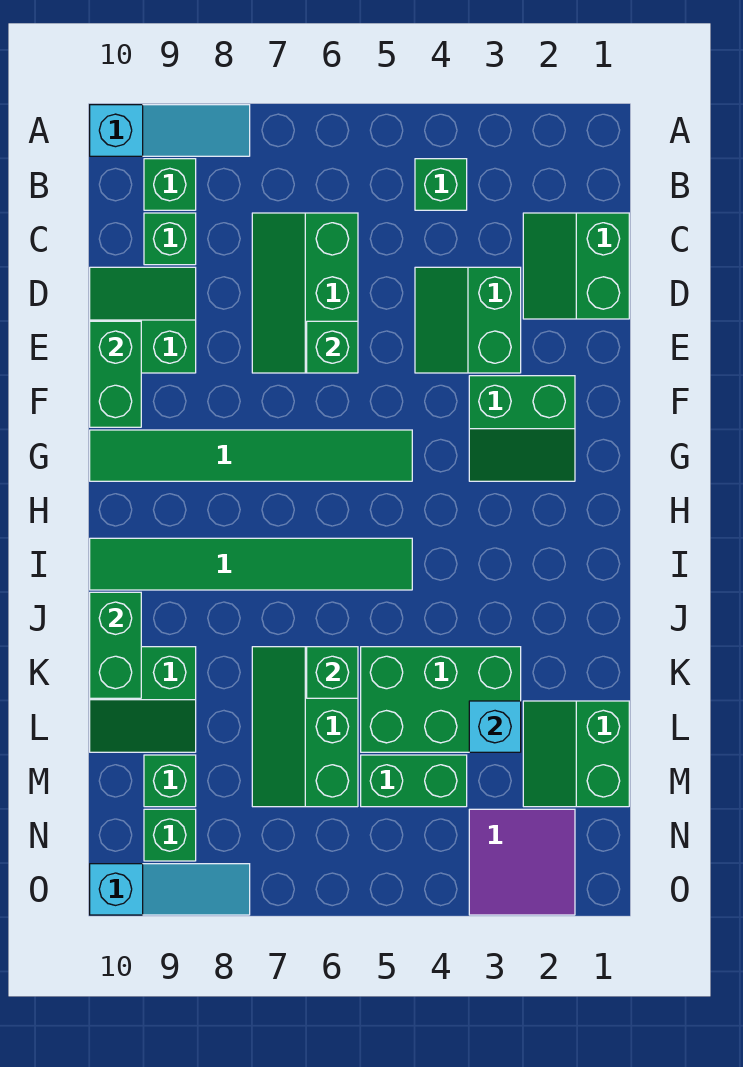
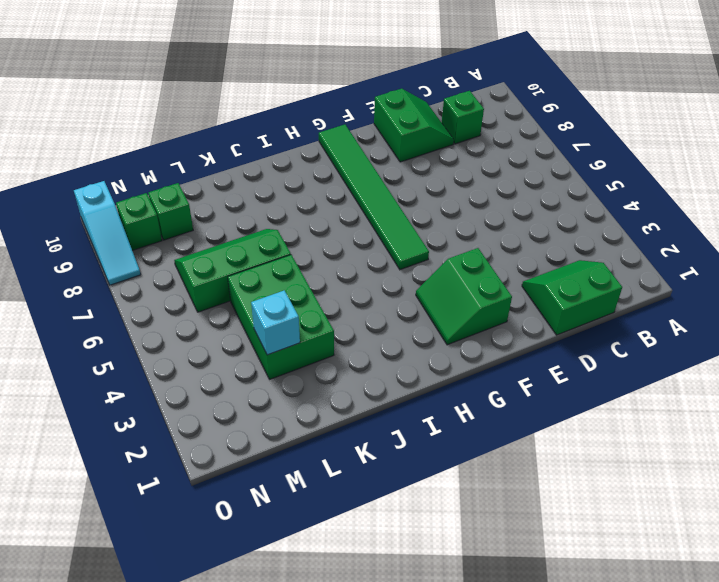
none -> cyan 1x3 slope [90,105,250,156]
none -> green 1x1 brick [415,159,467,210]
none -> green 1x1 brick [144,159,196,210]

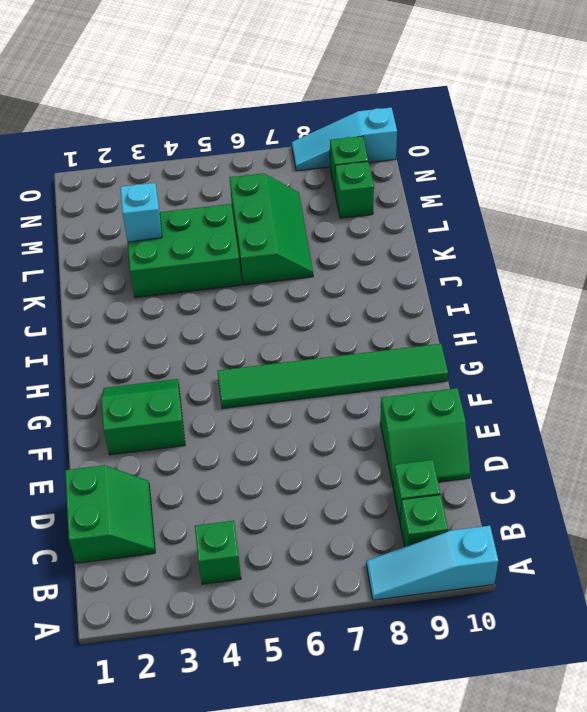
none -> green 2x3 slope [252,213,358,373]
none -> green 2x2 slope [415,267,521,373]
none -> green 1x6 tile [90,538,412,590]

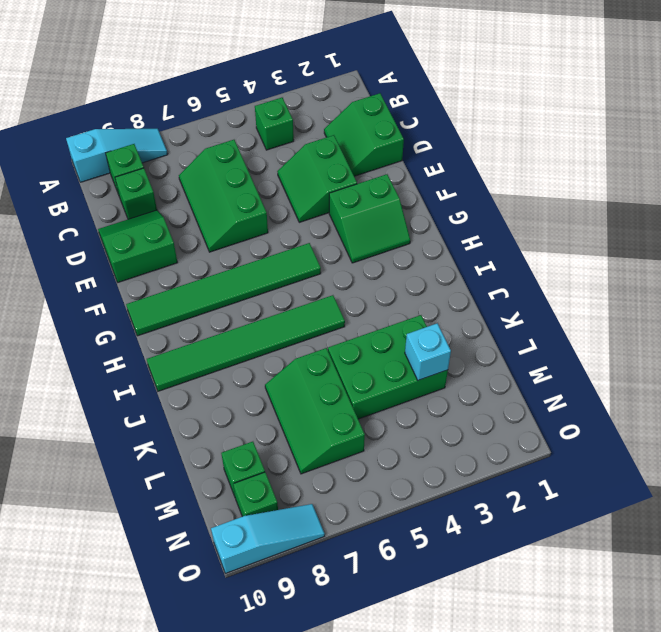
none -> green 2x2 slope [90,647,196,752]
none -> green 2x2 slope [523,701,629,807]
none -> green 1x2 brick [361,755,467,807]

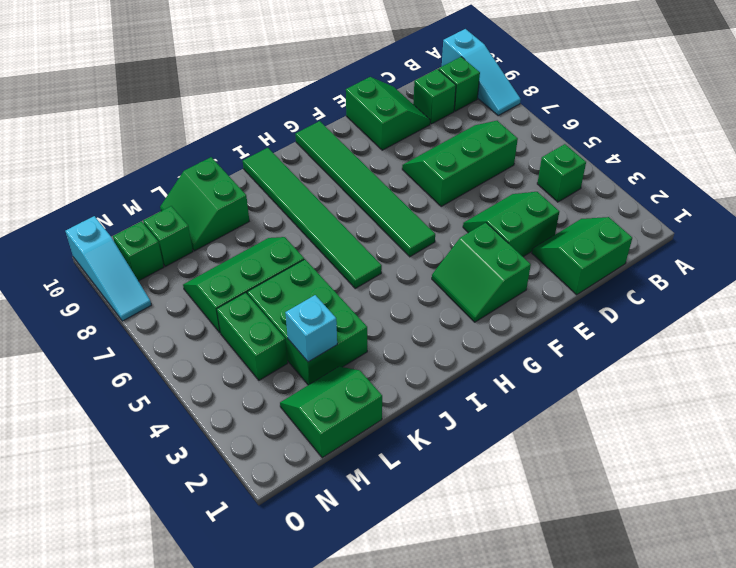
none -> purple 2x2 tile [469,809,575,915]
none -> green 1x1 brick [307,321,358,373]
none -> green 1x2 brick [90,321,141,427]

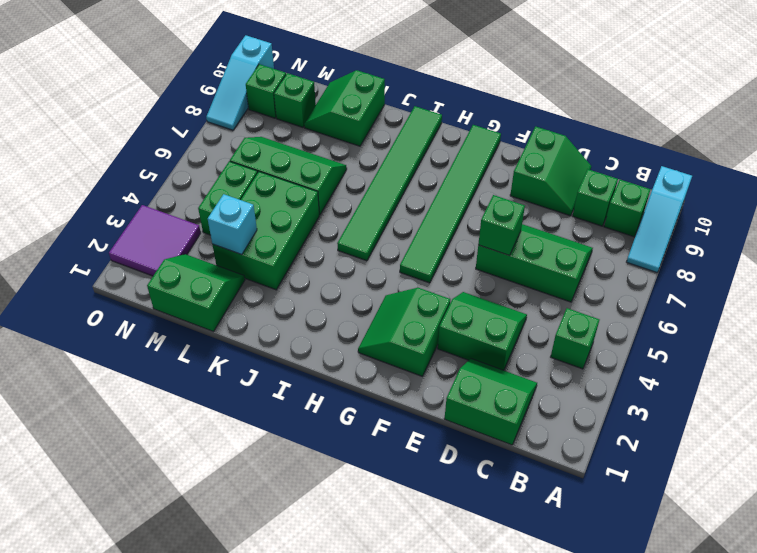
none -> green 1x2 brick [90,321,141,427]
none -> green 1x2 brick [90,592,141,698]
none -> green 1x1 brick [307,647,358,698]

